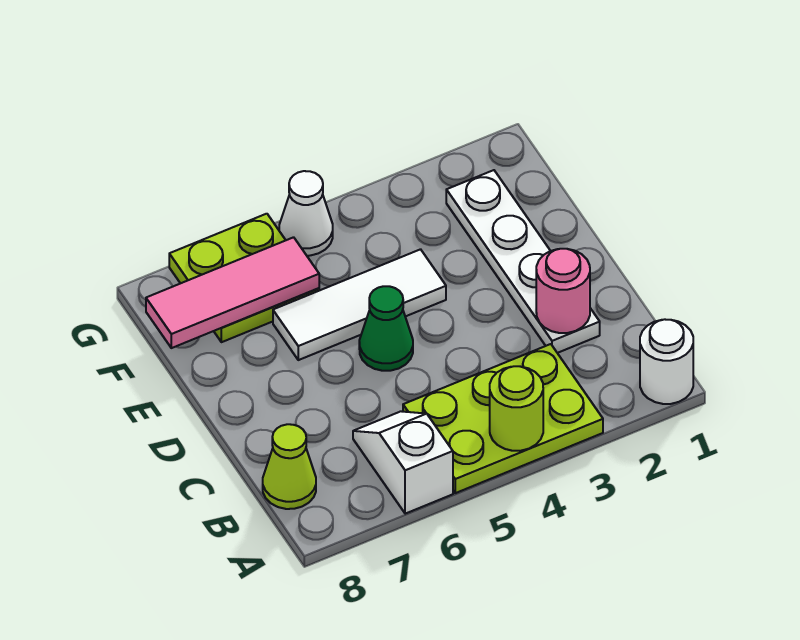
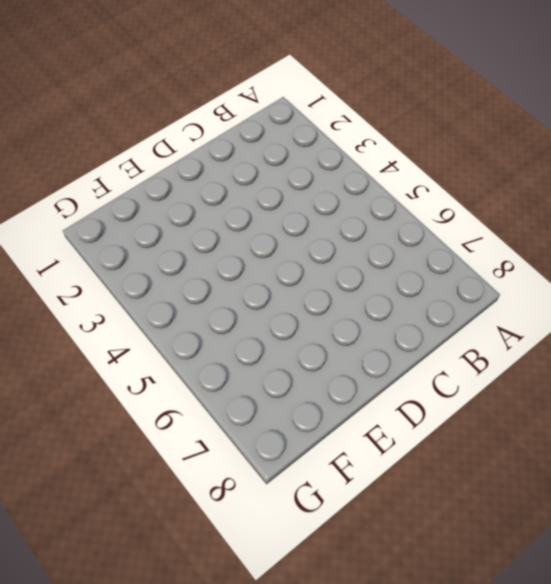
none -> white 1x1 round brick [640,319,693,404]
none -> lime 2x3 plate [403,344,603,493]
none -> white 1x2 slope [353,411,453,514]

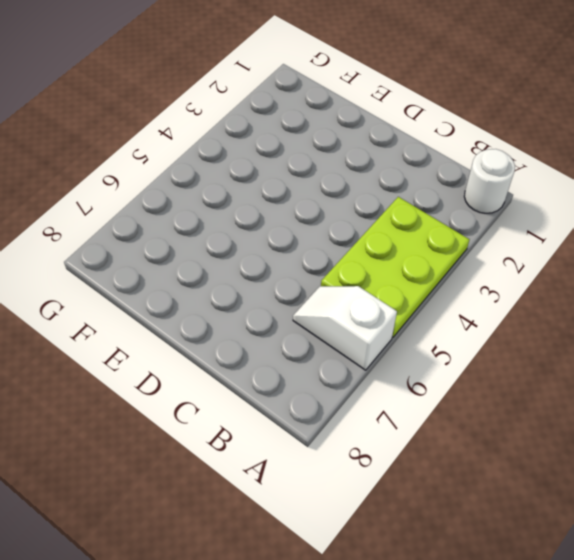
none -> lime 1x1 cone [263,424,316,509]
none -> white 1x4 plate [446,170,600,353]
none -> green 1x1 cone [359,286,413,371]

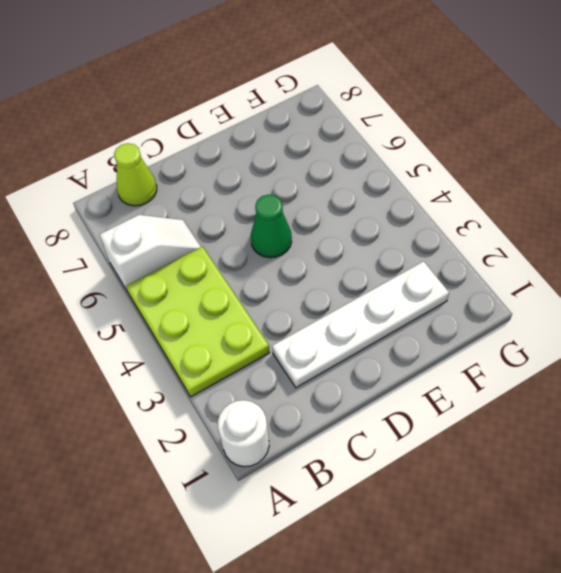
none -> white 1x3 tile [273,249,446,360]
none -> lime 2x2 plate [169,214,319,342]
none -> white 1x1 cone [279,171,333,256]

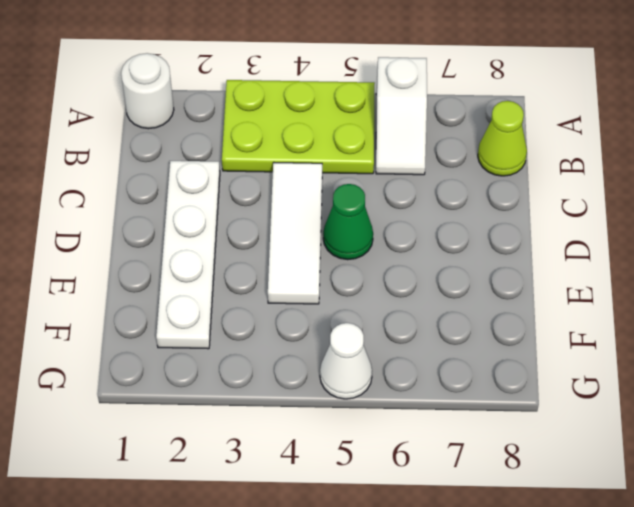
white 1x3 tile [268,163,322,304] -> white 1x3 tile turned to [273,249,446,360]
none -> lime 2x2 plate [169,214,319,342]
none -> lime 1x1 round brick [490,366,543,451]
none -> pink 1x1 round brick [536,249,590,333]

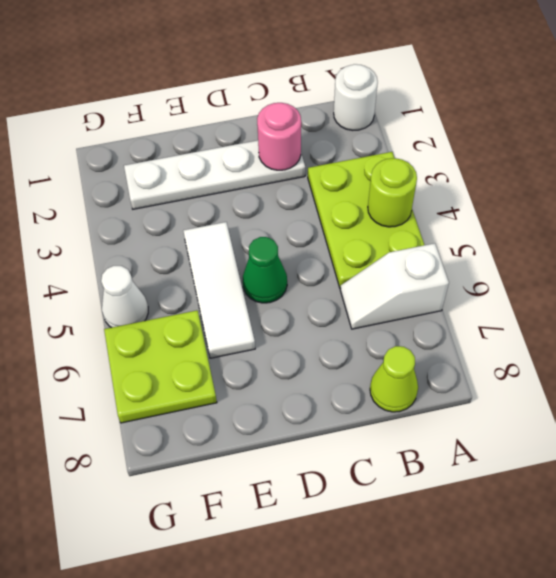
none -> pink 1x3 tile [146,237,319,348]

